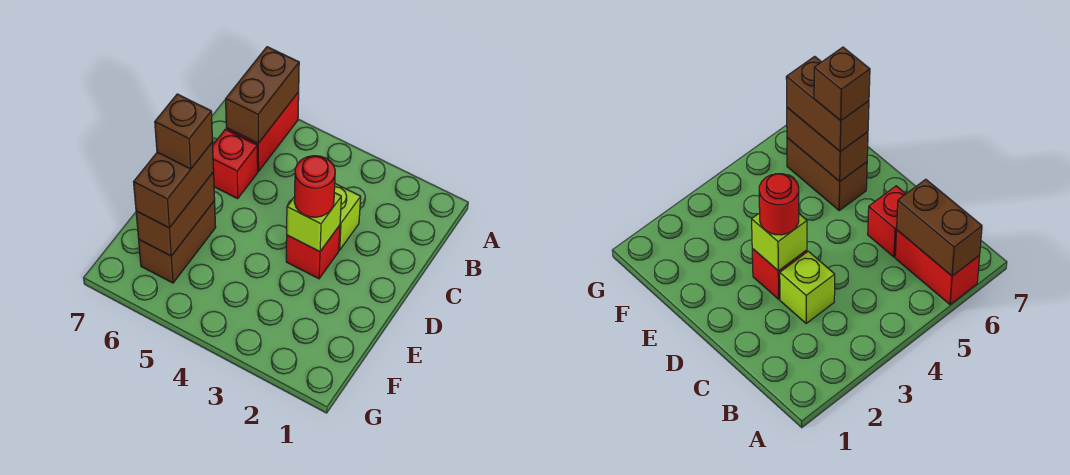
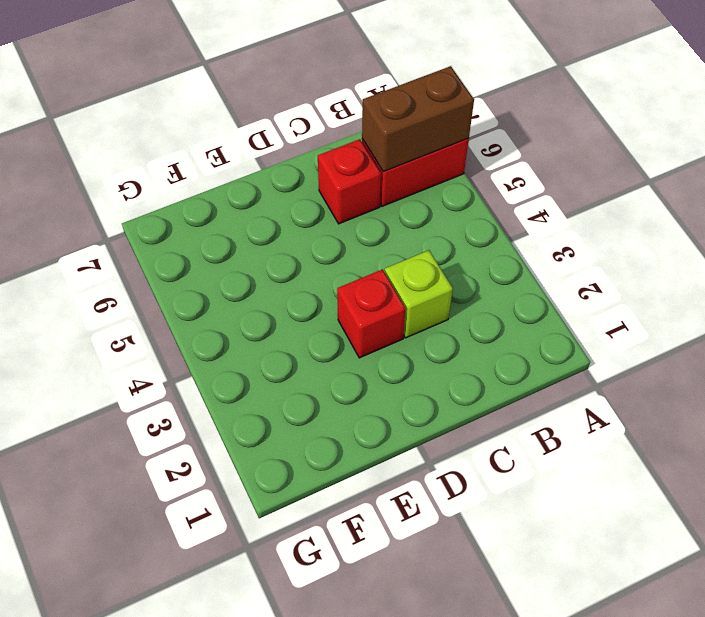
none -> brown 1x2 brick [139,201,216,283]
none -> lime 1x1 brick [287,193,341,252]

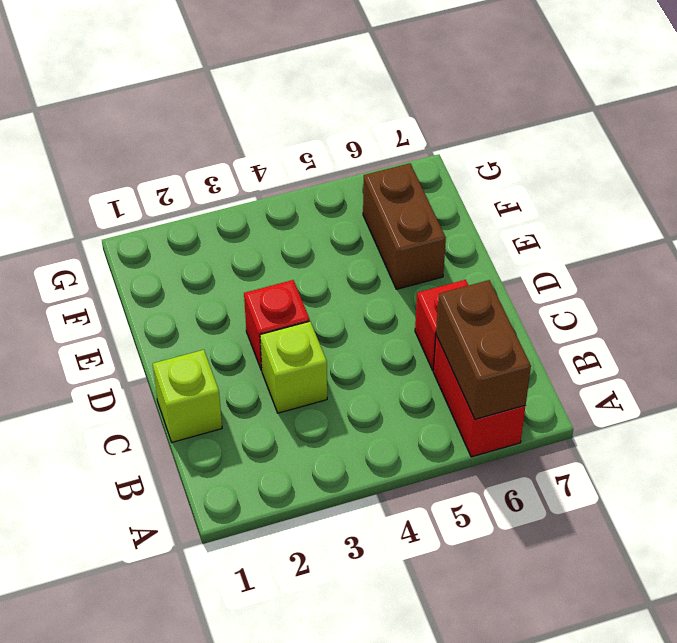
lime 1x1 brick [153,350,222,442] -> lime 1x1 brick moved to [287,193,341,252]
none -> brown 1x2 brick [136,172,215,256]
none -> red 1x1 round brick [294,156,335,217]

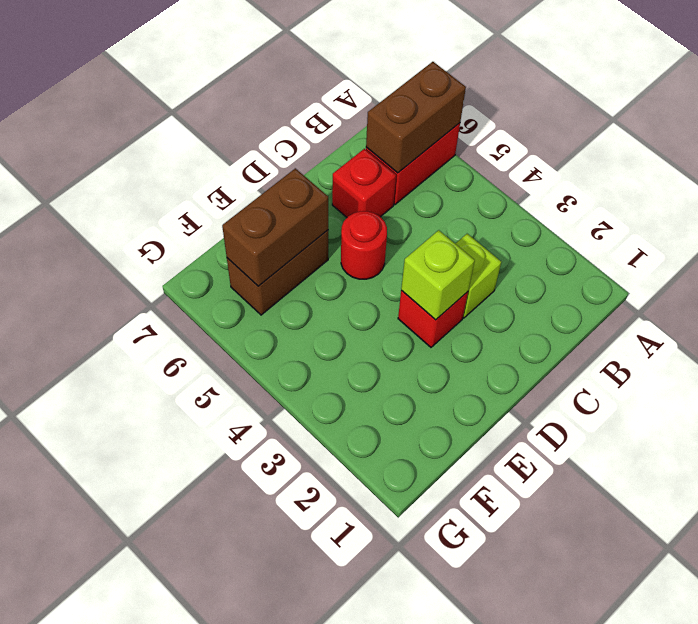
red 1x1 round brick [341,211,387,279] -> red 1x1 round brick moved to [294,156,335,217]
none -> brown 1x2 brick [134,142,214,228]
none -> brown 1x1 brick [155,94,213,169]

